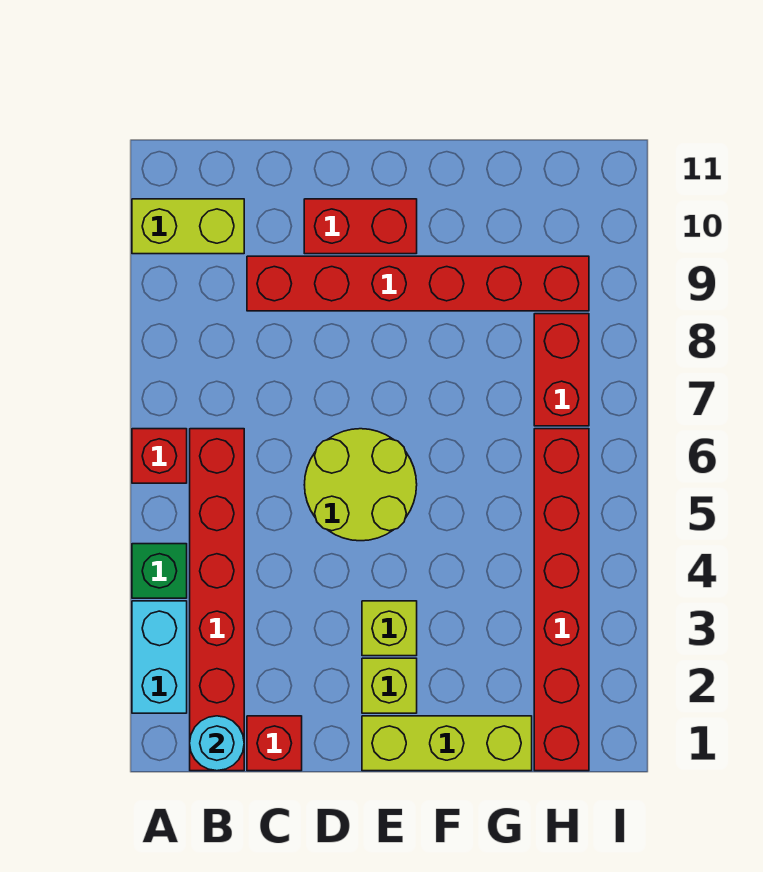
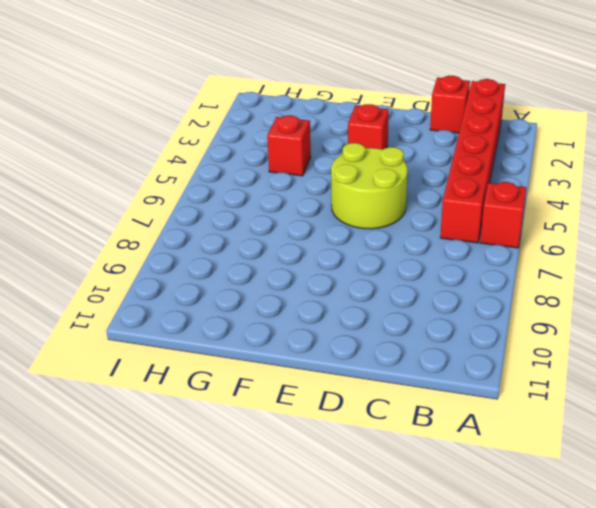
red 1x1 brick [348,104,389,149] -> lime 1x1 brick [362,601,417,656]
red 1x1 brick [267,115,311,176] -> none
none -> cyan 1x2 brick [132,601,187,713]
none -> green 1x1 brick [132,544,187,598]
none -> lime 1x2 brick [132,199,244,254]

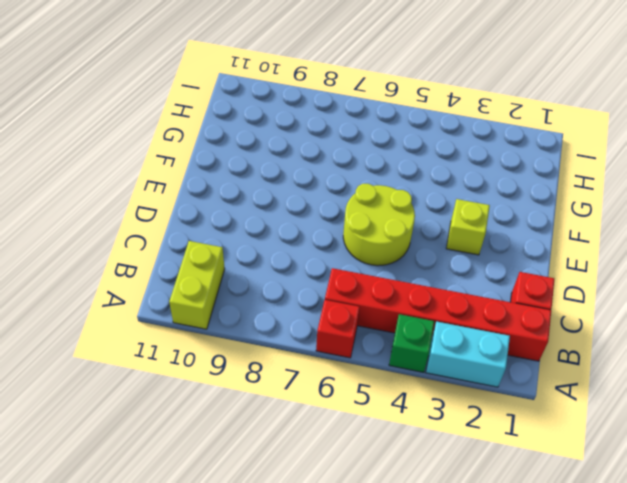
none -> red 1x6 brick [247,256,589,311]
none -> red 1x2 brick [304,199,417,254]
none -> lime 1x3 brick [362,716,532,771]

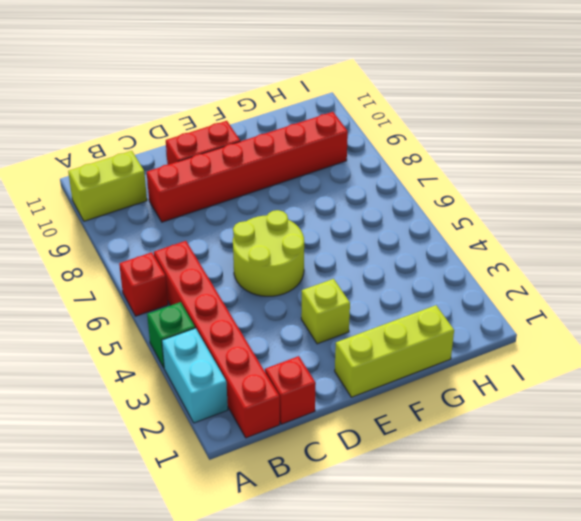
none -> lime 1x1 brick [362,658,417,713]
none -> red 1x6 brick [534,429,589,771]
none -> red 1x2 brick [534,314,589,426]

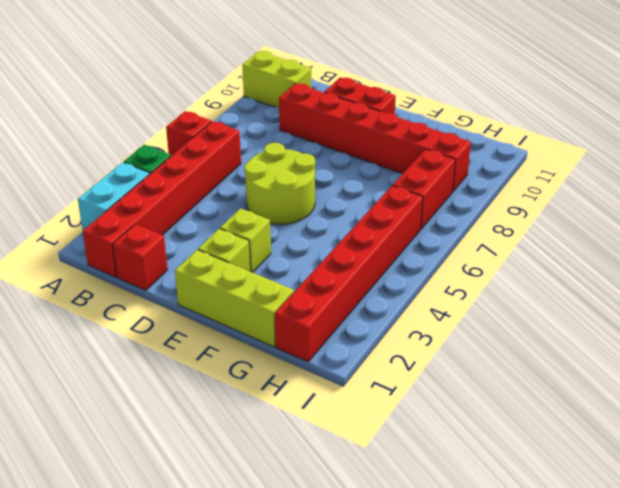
none -> cyan 1x1 round brick [190,716,244,771]

